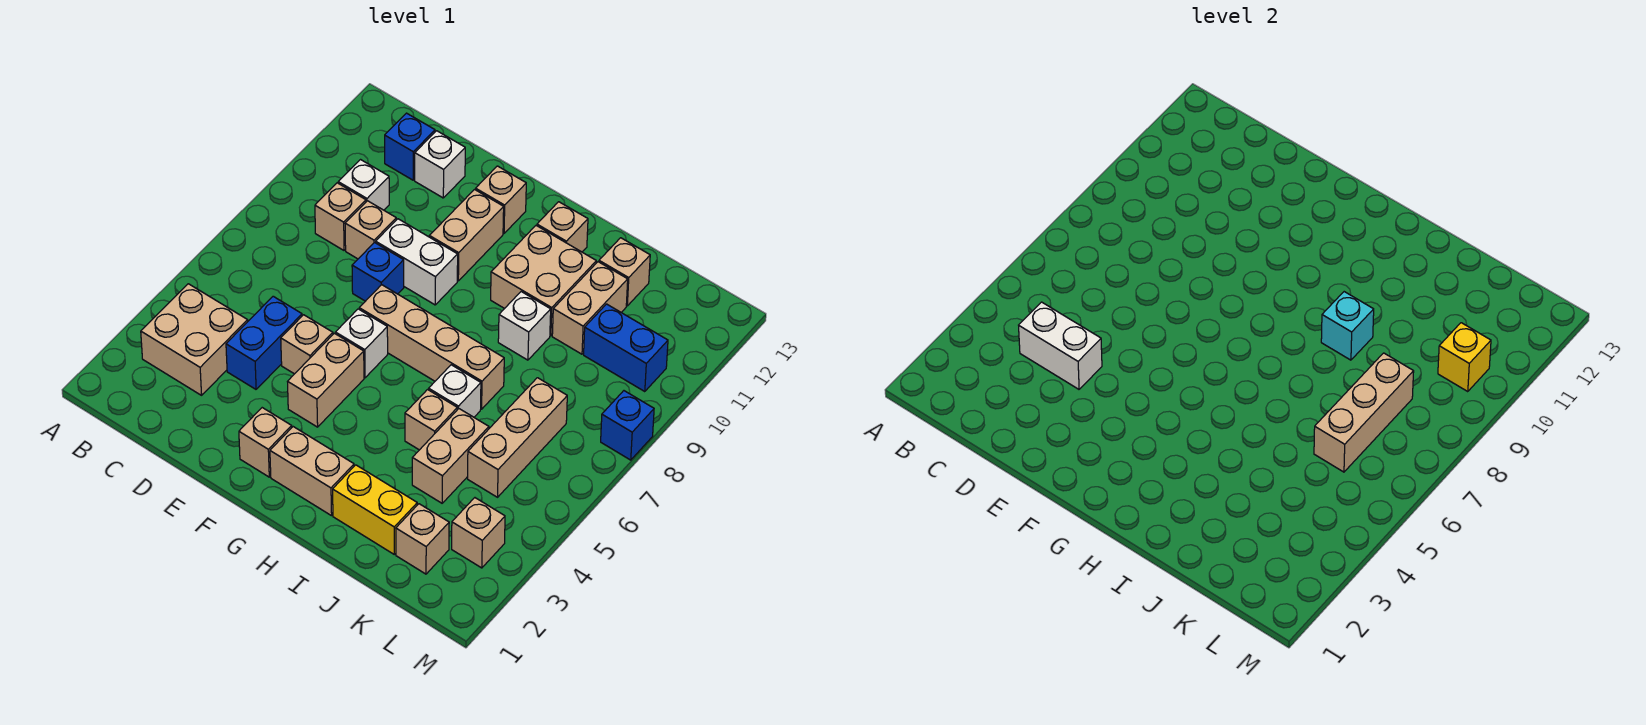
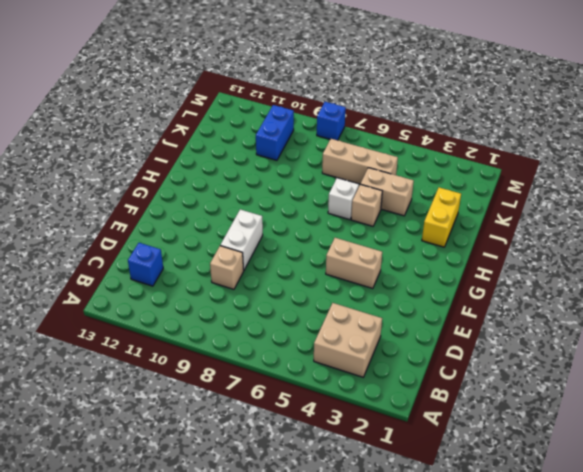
none -> tan 1x1 brick [315,183,366,250]
none -> white 1x1 brick [338,160,389,210]
none -> blue 1x2 brick [226,296,302,389]
none -> white 1x1 brick [415,131,465,198]

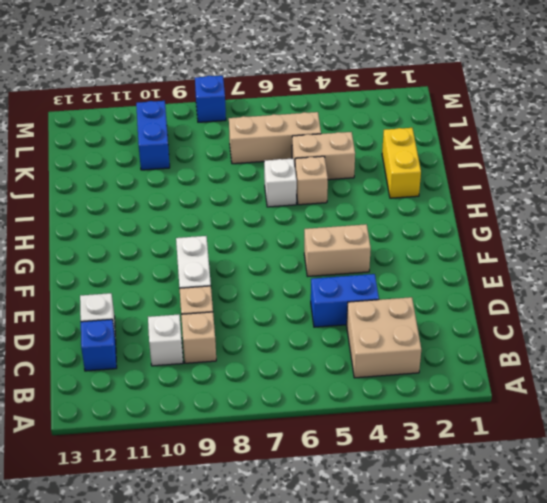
none -> tan 1x1 brick [281,315,333,374]
none -> blue 1x1 brick [352,243,404,301]
none -> tan 1x1 brick [239,408,292,477]
none -> white 1x1 brick [335,309,388,378]

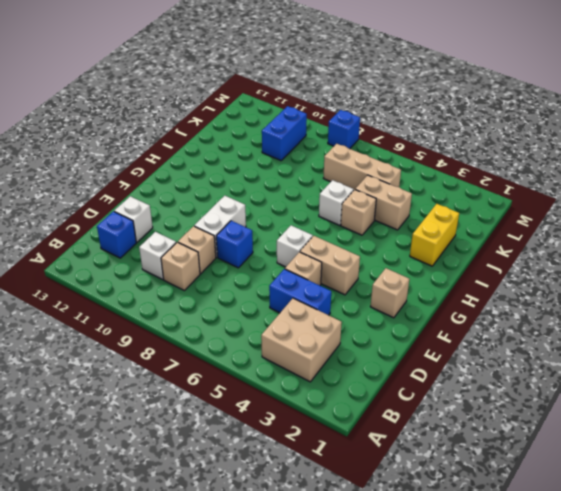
none -> tan 1x4 brick [359,285,504,409]
none -> tan 1x2 brick [429,190,504,281]
none -> tan 1x1 brick [476,166,526,233]
none -> tan 1x2 brick [270,427,354,516]

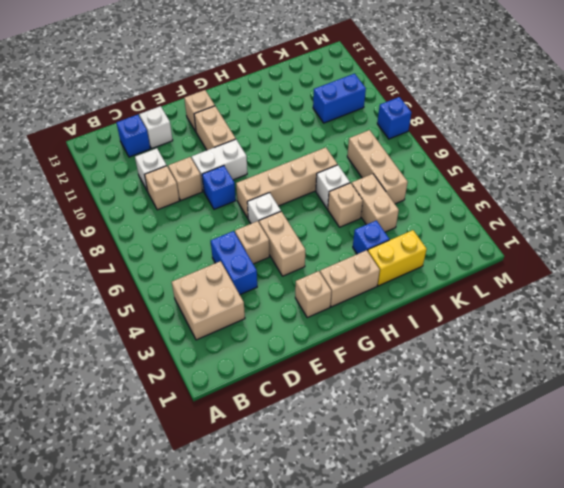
blue 1x1 brick [353,221,389,254] -> none
none -> tan 2x2 brick [491,226,596,336]
none -> tan 1x1 brick [537,202,588,252]
none -> white 1x1 brick [498,292,551,360]
none -> tan 1x2 brick [552,262,628,354]

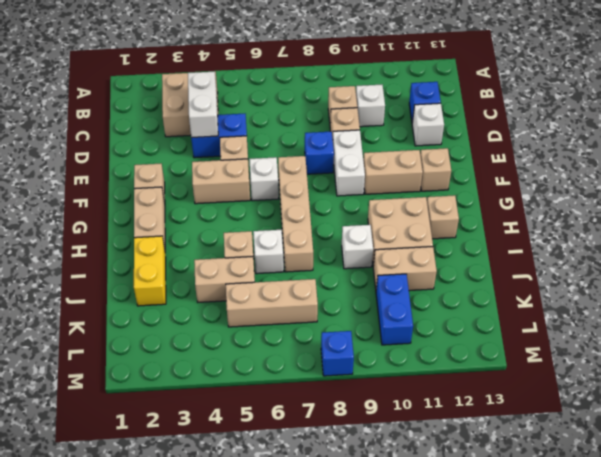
none -> tan 1x1 brick [599,238,650,306]
none -> tan 1x1 brick [396,504,449,574]
none -> tan 1x1 brick [452,498,505,568]
none -> cyan 1x1 brick [1321,292,1374,360]

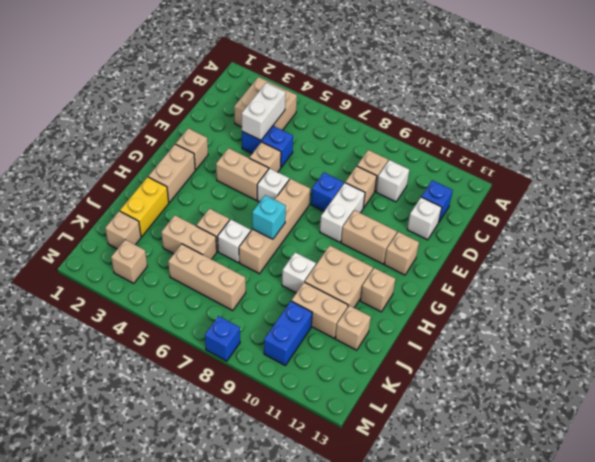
cyan 1x1 brick [252,195,286,239] -> cyan 1x1 brick moved to [1321,292,1374,360]
none -> tan 1x3 brick [1314,353,1414,472]
none -> yellow 1x1 brick [1438,323,1491,392]

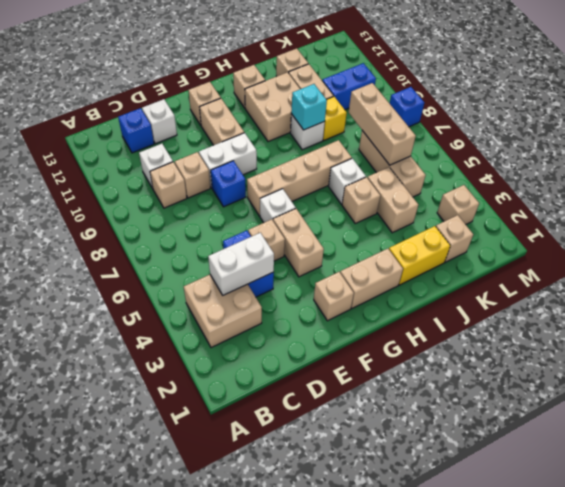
yellow 1x1 brick [323,96,347,140] -> yellow 1x1 brick moved to [1438,323,1491,392]

